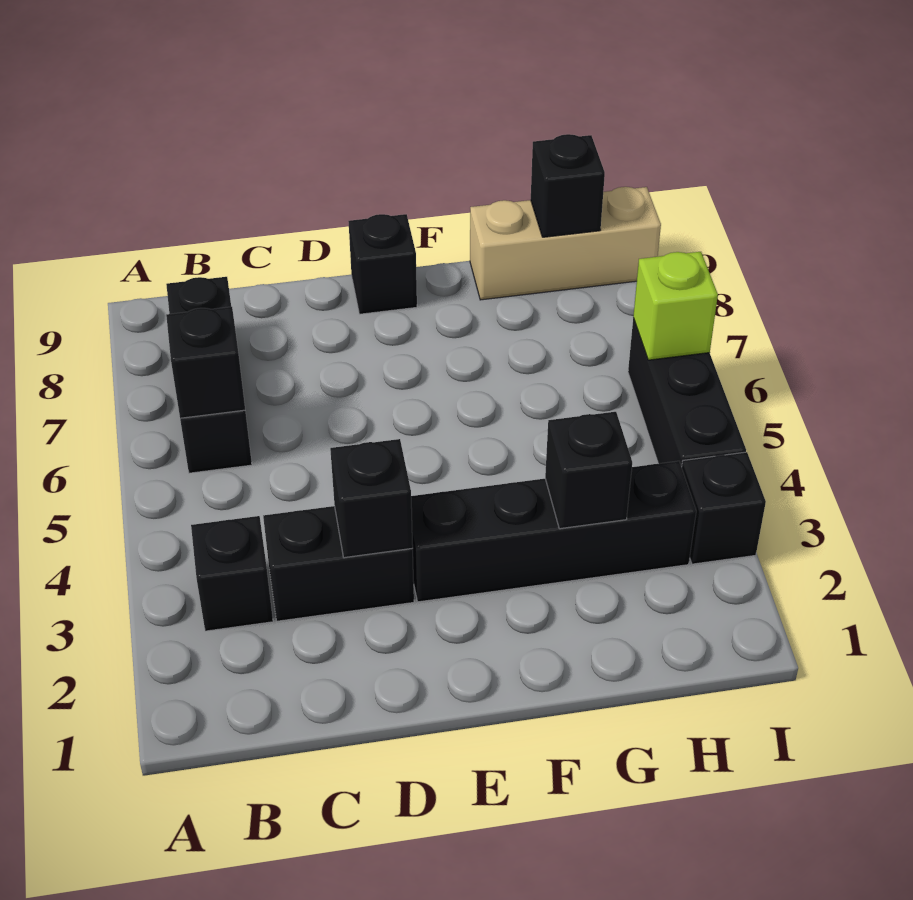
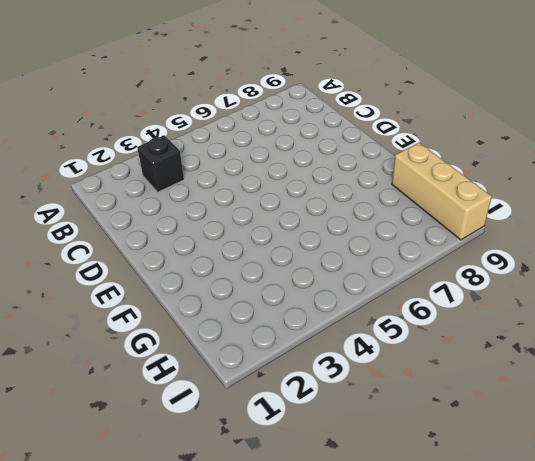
none -> black 1x3 brick [166,277,252,473]
none -> black 1x2 brick [263,506,414,621]
none -> black 1x4 brick [411,461,696,602]

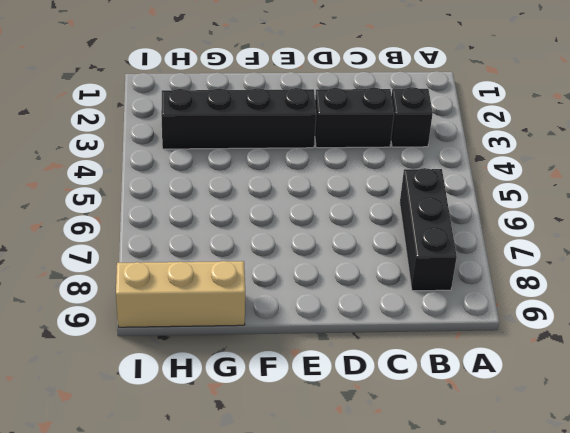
none -> black 1x1 brick [349,214,417,314]
none -> black 1x1 brick [682,452,766,564]
none -> black 1x3 brick [628,318,746,467]

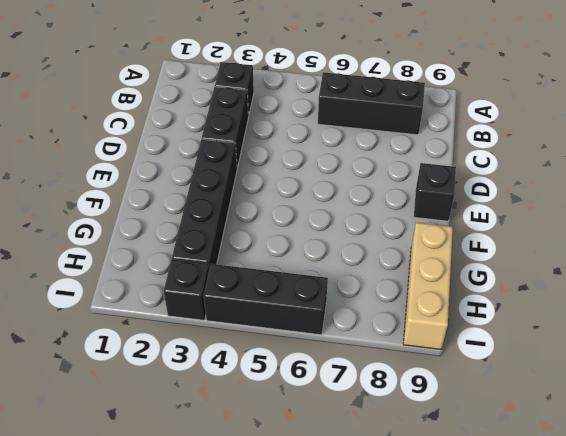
none -> black 1x1 brick [166,307,245,418]
none -> black 1x1 brick [330,439,413,558]
none -> black 1x1 brick [545,412,632,529]

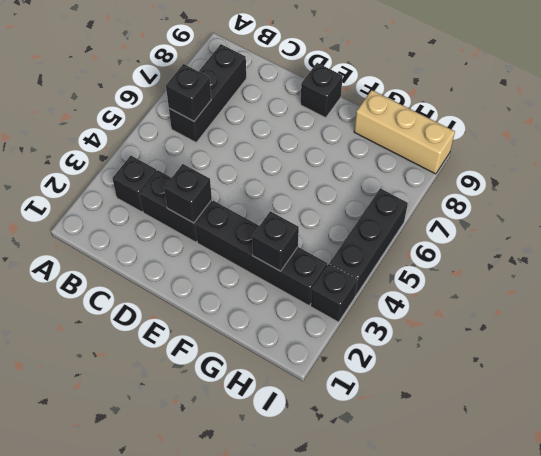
none -> black 1x1 brick [531,134,605,237]
none -> lime 1x1 brick [633,252,718,360]

